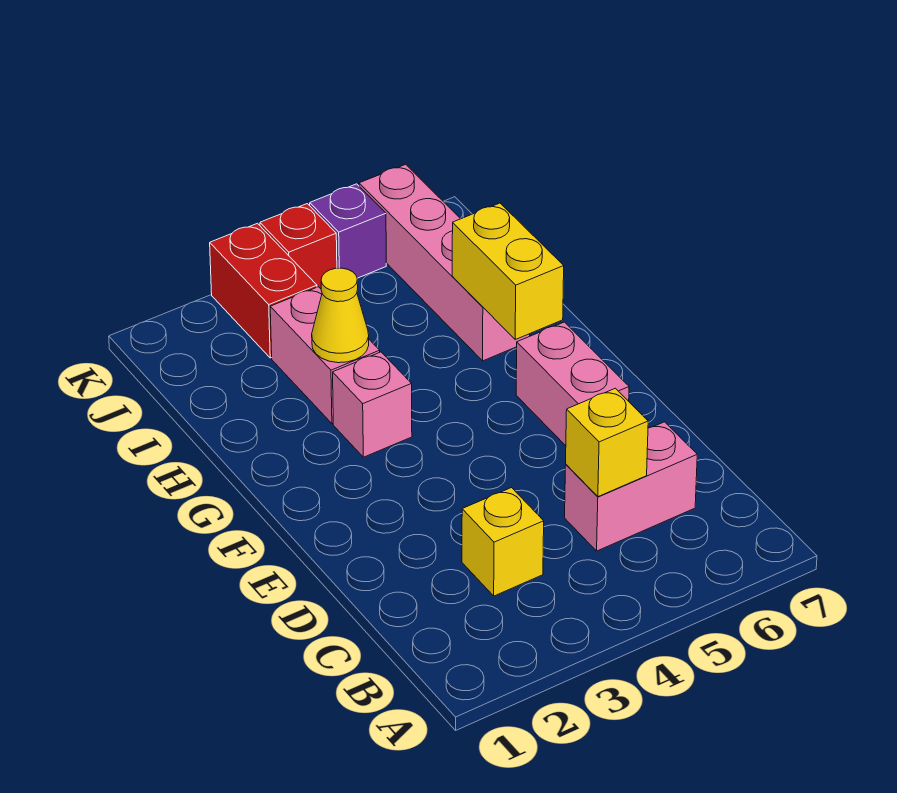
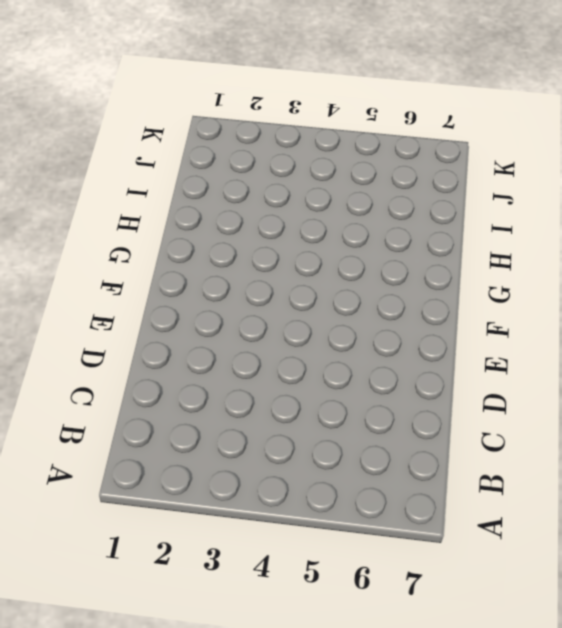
none -> yellow 1x1 brick [462,488,544,596]
none -> pink 1x2 brick [565,422,697,551]
none -> pink 1x2 brick [516,322,629,446]

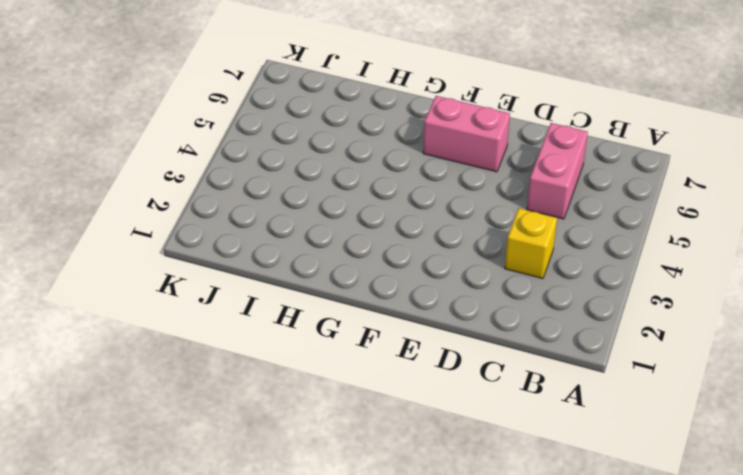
none -> pink 1x1 brick [333,352,412,457]
none -> pink 1x2 brick [270,287,380,424]
none -> pink 1x4 brick [359,164,530,361]

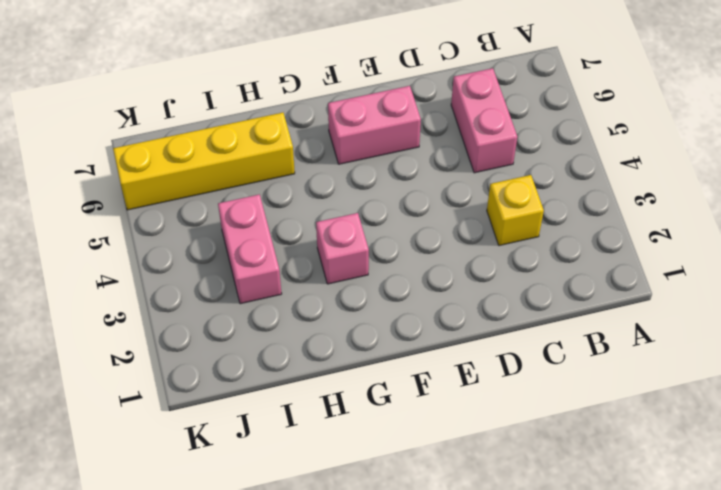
yellow 1x4 brick [113,113,295,210] -> pink 1x4 brick [359,164,530,361]
pink 1x2 brick [218,194,282,304] -> pink 1x2 brick turned to [270,287,380,424]
none -> red 1x2 brick [210,223,317,358]
none -> red 1x1 brick [260,204,337,289]
none -> purple 1x1 brick [310,184,386,278]

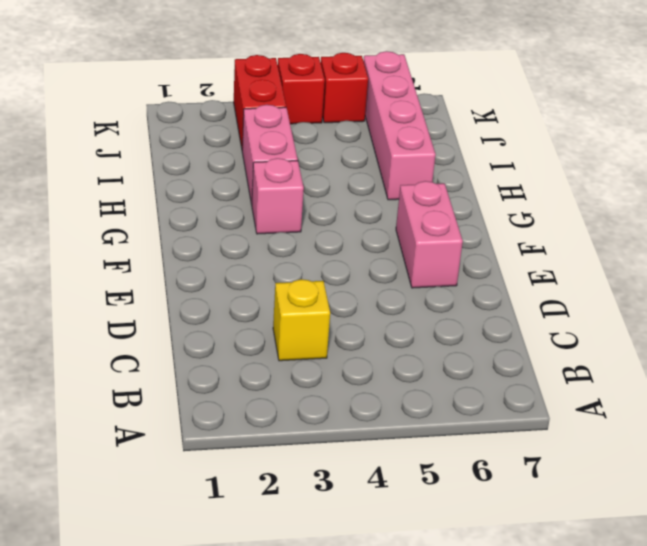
red 1x1 brick [321,53,368,123] -> purple 1x1 brick [310,184,386,278]
none -> pink 1x2 brick [565,422,697,551]
none -> yellow 1x1 brick [566,388,648,497]
none -> yellow 1x2 brick [452,203,564,339]

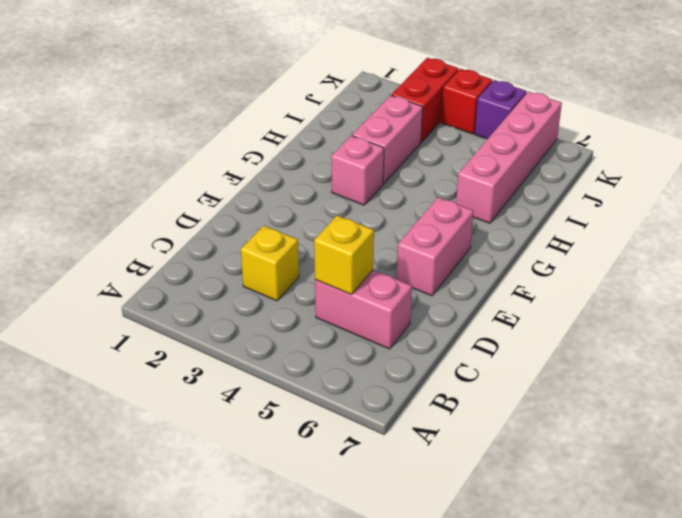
none -> yellow 1x2 brick [452,203,564,339]
none -> yellow 1x1 cone [312,268,369,363]

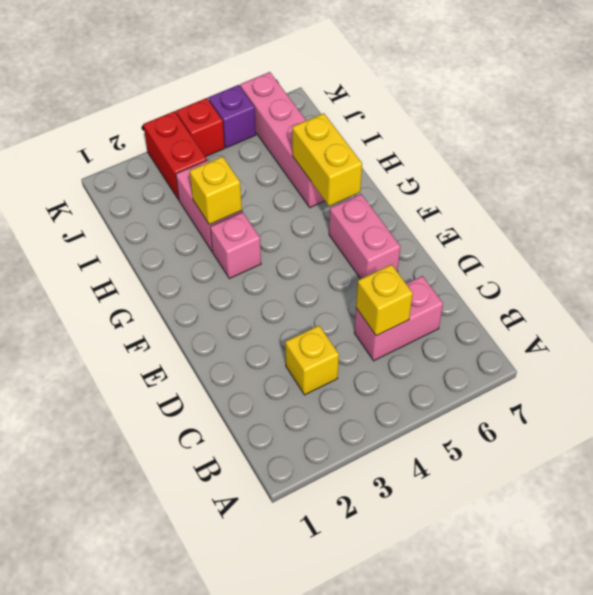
yellow 1x1 brick [190,157,242,225] -> yellow 1x1 cone [312,268,369,363]

